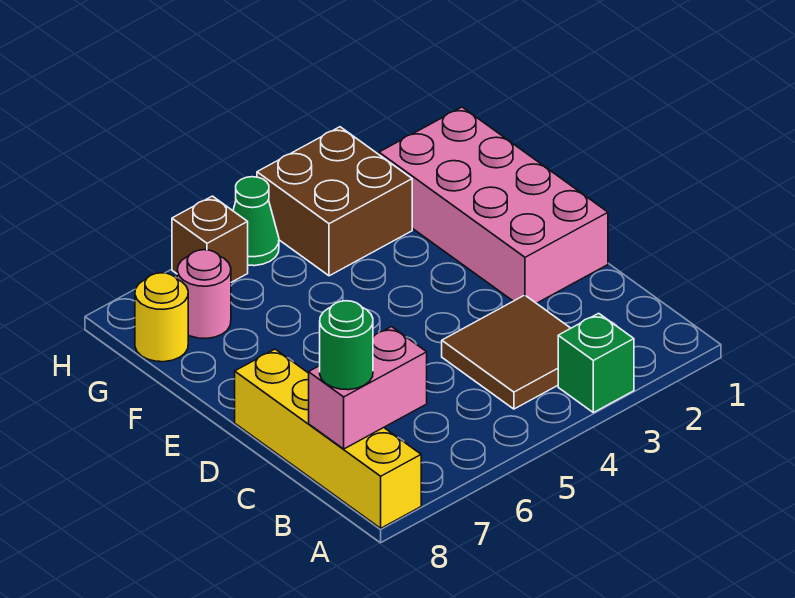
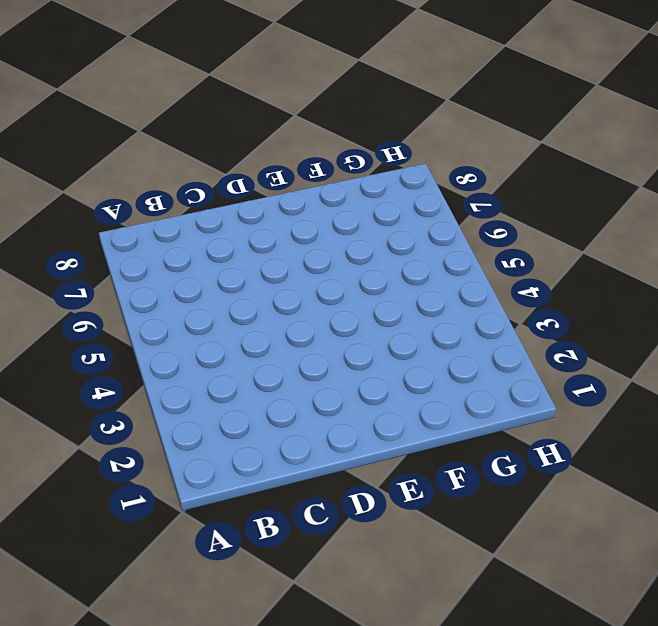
none -> green 1x1 brick [558,313,634,413]
none -> yellow 1x4 brick [235,349,421,528]

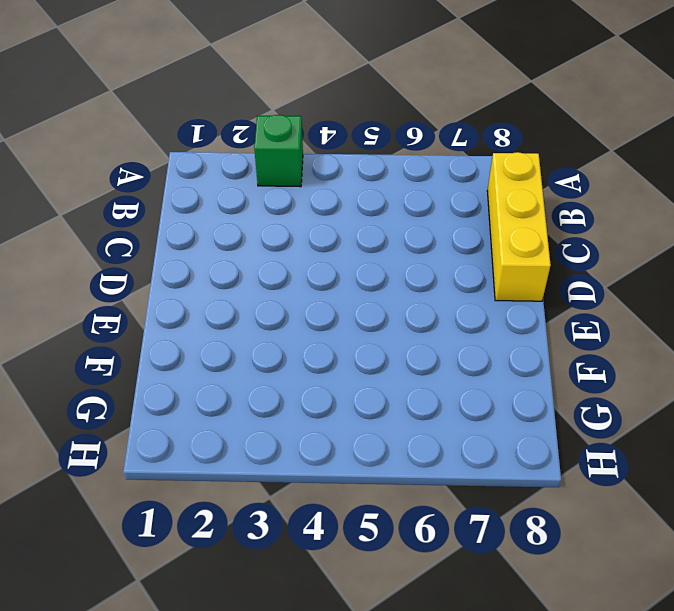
yellow 1x3 brick [487,152,551,301] -> yellow 1x4 brick [235,349,421,528]
none -> brown 2x2 tile [442,295,571,409]
none -> pink 2x4 brick [379,107,608,303]

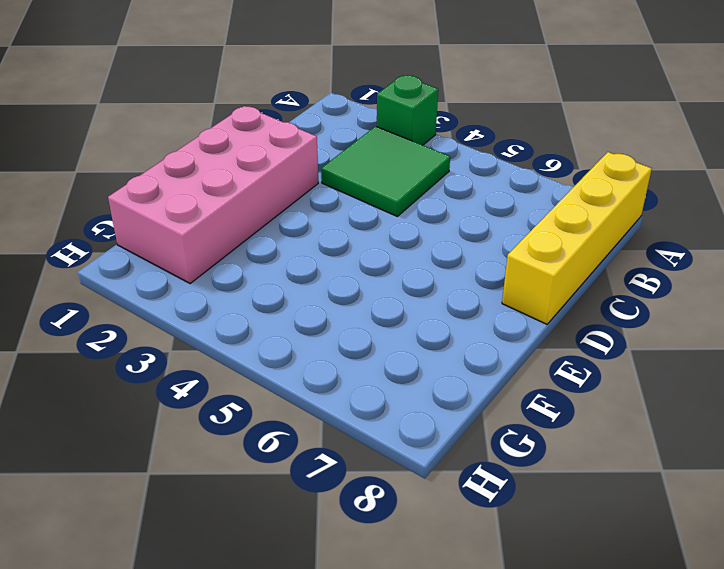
green 2x2 tile [321,126,450,216] -> brown 2x2 tile [442,295,571,409]
none -> brown 2x2 brick [257,127,412,276]
none -> pink 1x1 round brick [177,250,231,339]

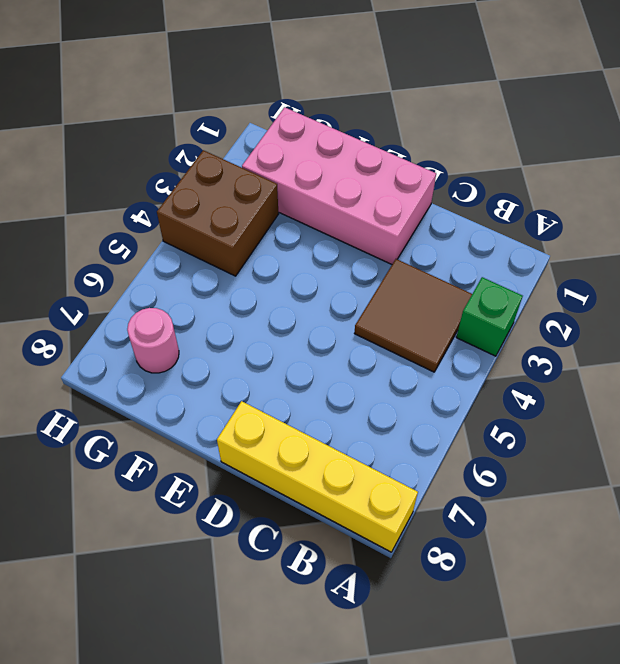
none -> yellow 1x1 round brick [135,273,188,362]
none -> green 1x1 cone [233,177,279,266]

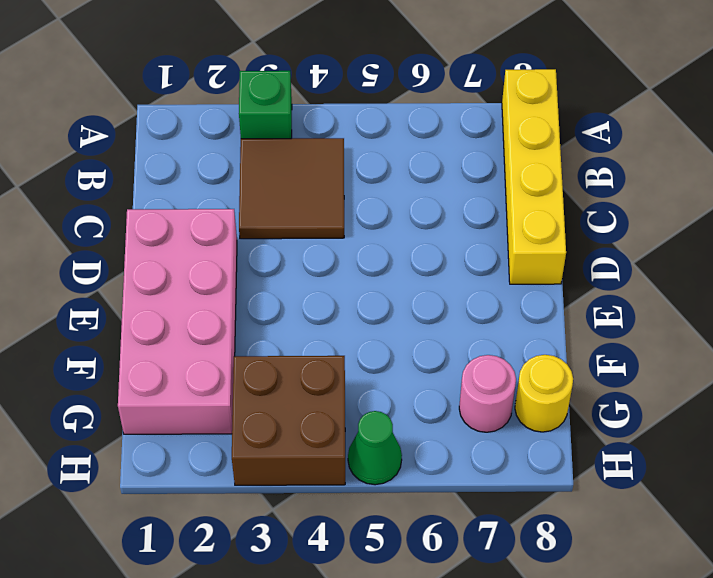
none -> brown 1x1 brick [172,196,248,282]
none -> pink 1x2 brick [309,327,427,449]

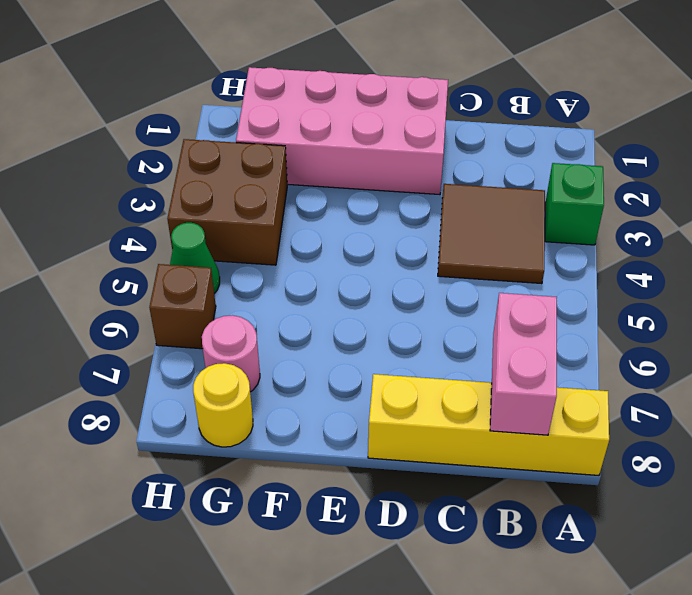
none -> green 1x1 round brick [320,301,373,390]

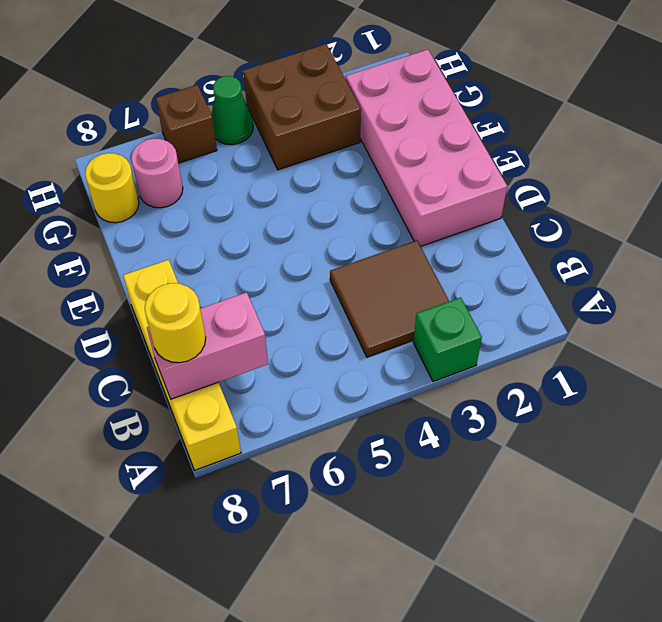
yellow 1x1 round brick [145,283,206,363] -> green 1x1 round brick [320,301,373,390]

